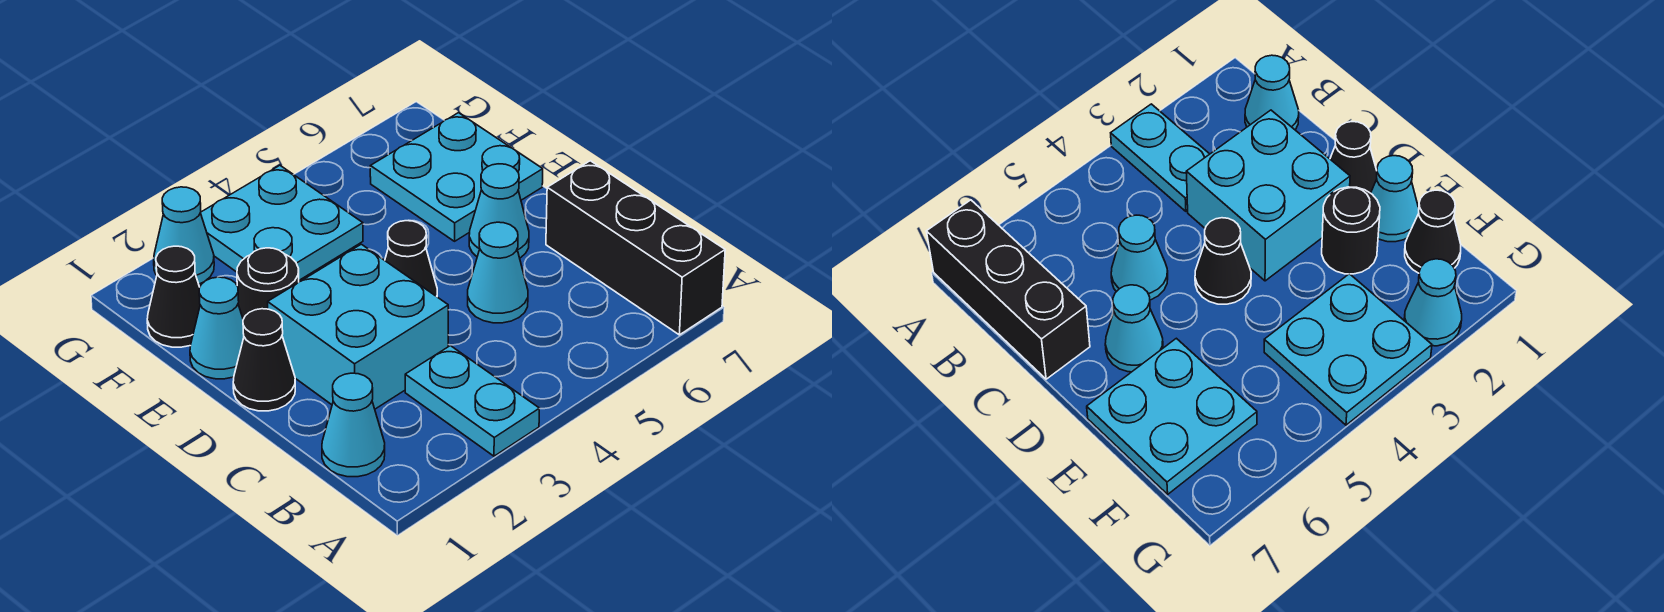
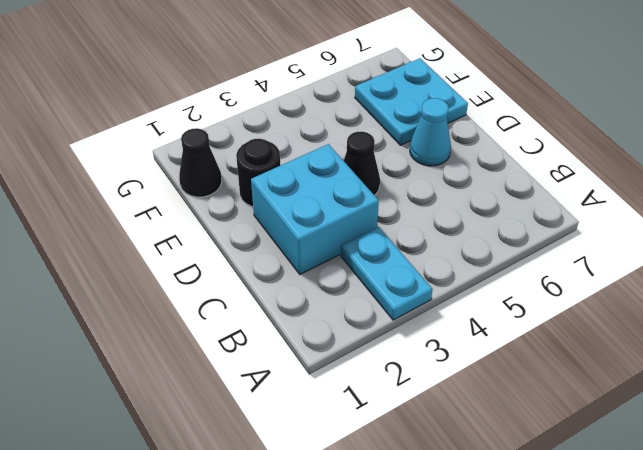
none -> black 1x3 brick [546,161,725,335]
none -> cyan 1x1 cone [322,373,385,477]
none -> cyan 1x1 cone [468,222,528,323]

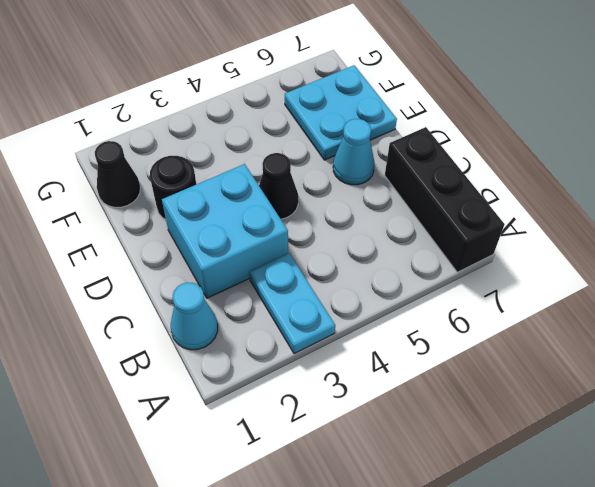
none -> cyan 1x1 cone [468,222,528,323]
none -> black 1x1 cone [233,309,295,411]
none -> cyan 1x1 cone [190,277,244,379]

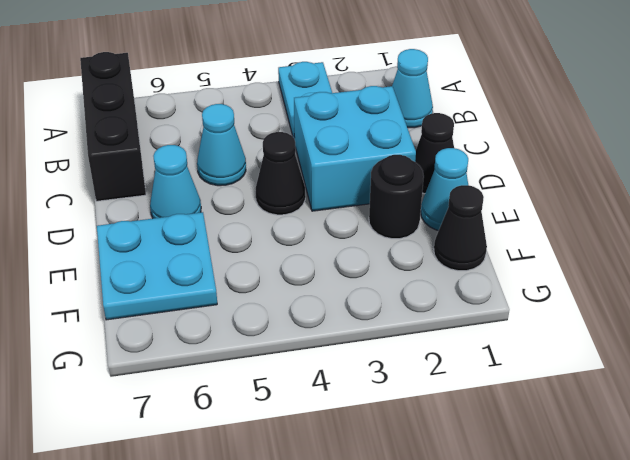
none -> cyan 2x2 plate [200,165,363,280]
none -> cyan 1x1 cone [154,187,214,284]

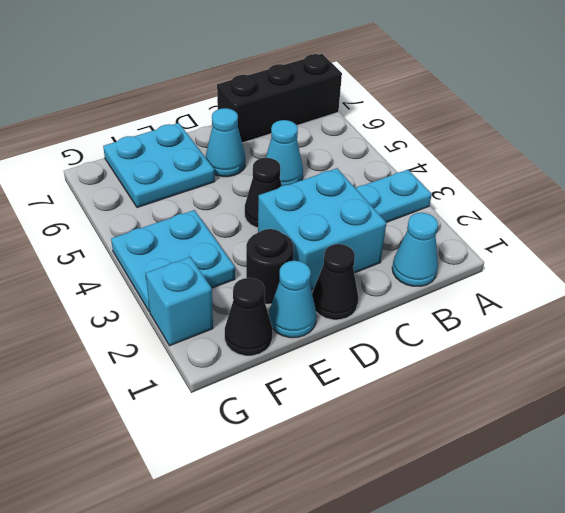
cyan 1x1 brick [146,257,213,346] -> cyan 1x1 cone [154,187,214,284]

